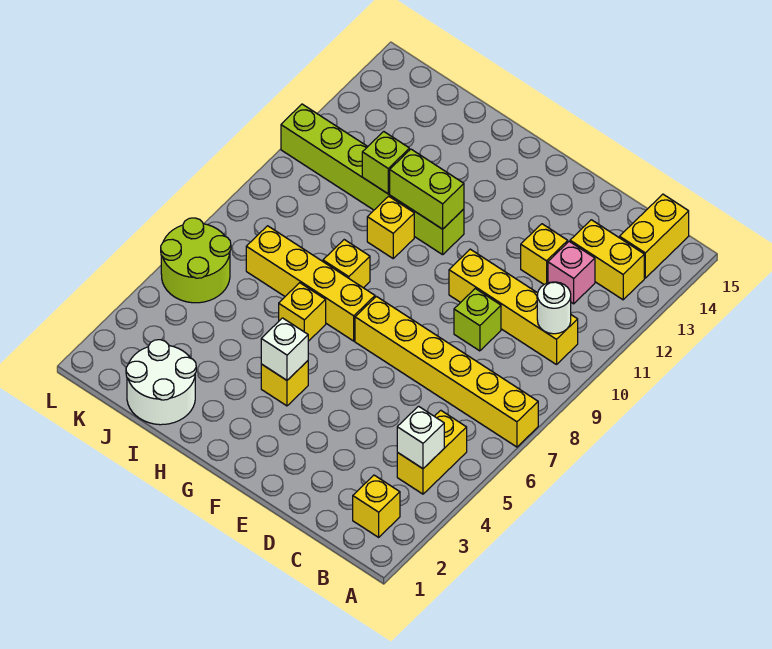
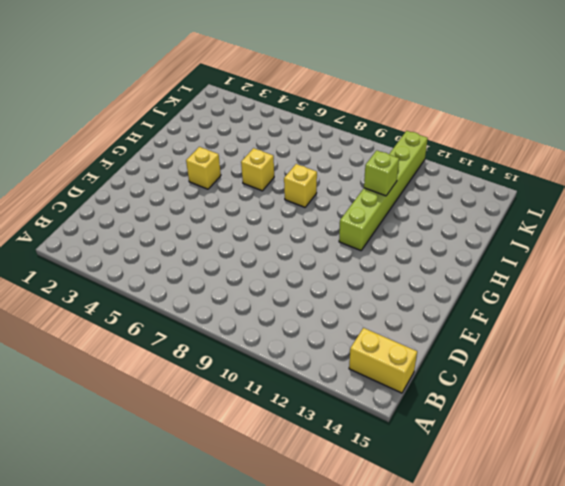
none -> yellow 1x6 brick [355,296,538,447]
none -> yellow 1x1 brick [353,475,400,537]
none -> yellow 1x2 brick [397,410,467,494]

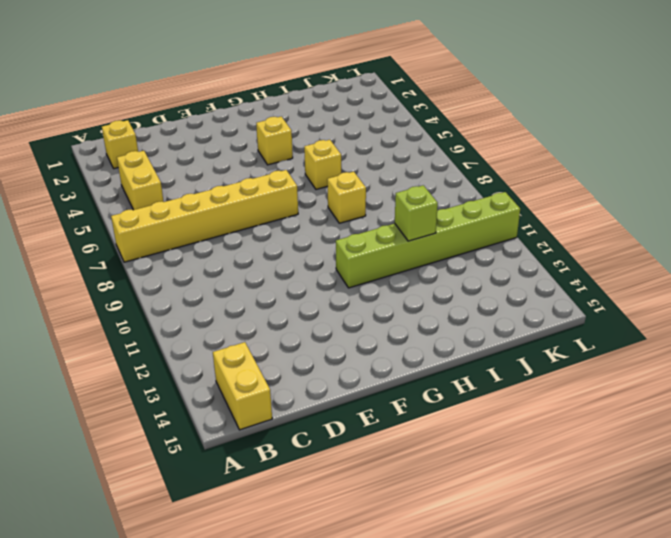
none -> yellow 1x4 brick [449,249,578,365]
none -> yellow 1x2 brick [570,220,644,300]
none -> pink 1x1 brick [548,242,595,304]

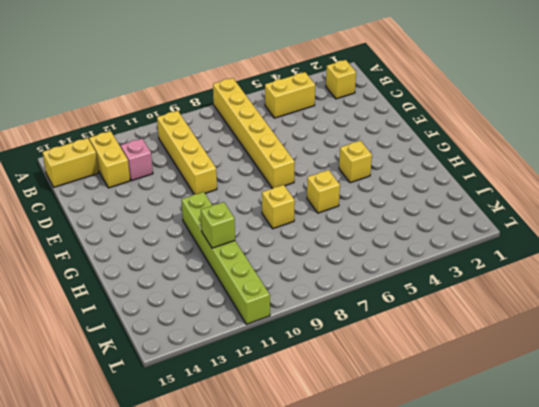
none -> lime 1x1 brick [454,289,501,351]
none -> yellow 1x1 brick [521,224,568,284]
none -> yellow 1x4 brick [246,226,375,341]

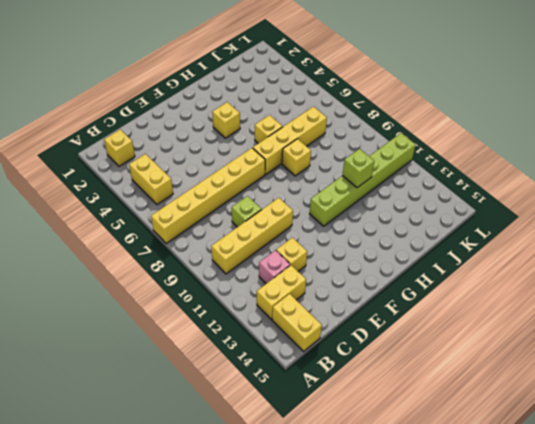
none -> yellow 1x1 brick [367,196,414,258]
none -> white 2x2 round brick [126,340,196,425]
none -> lime 2x2 round brick [161,218,231,303]

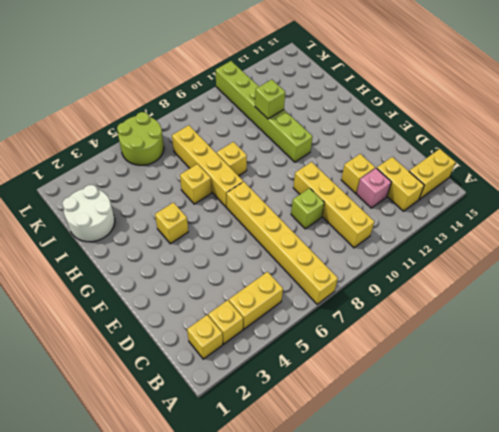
yellow 1x1 brick [208,300,243,344] -> yellow 1x1 brick moved to [367,196,414,258]
none -> white 1x1 brick [397,406,444,469]
none -> white 1x1 round brick [537,282,571,334]
none -> white 1x1 brick [261,318,308,380]

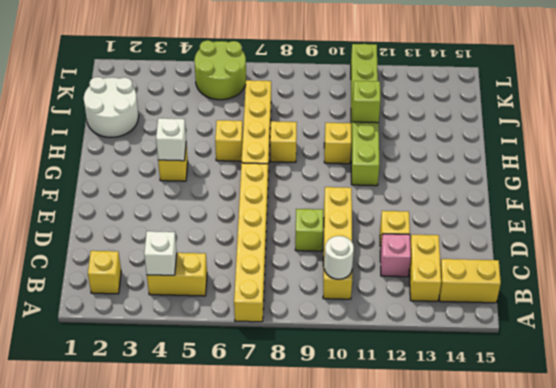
none -> lime 1x2 brick [390,149,464,229]

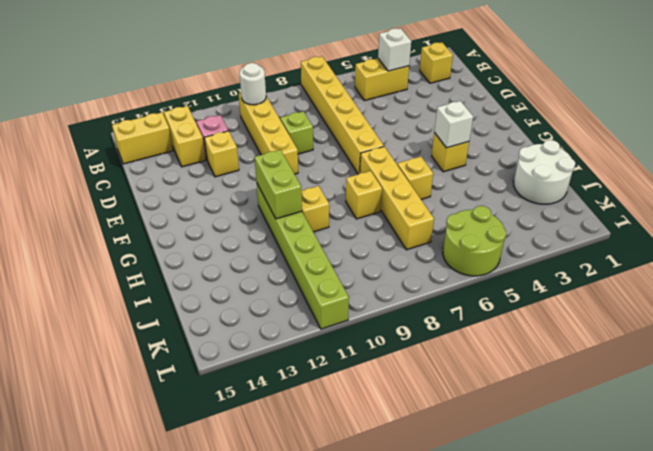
none -> lime 1x1 brick [362,131,409,194]

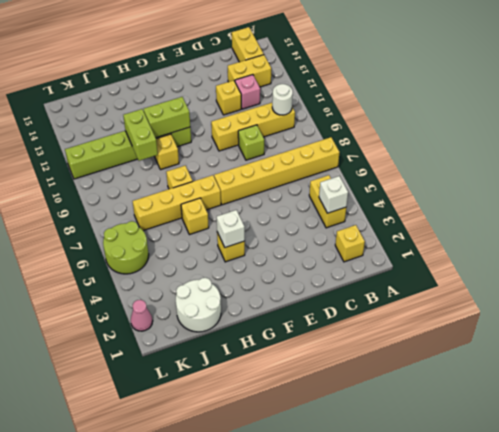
lime 1x2 brick [123,109,158,161] -> lime 1x1 brick [362,131,409,194]
pink 1x1 cone [131,300,153,331] -> none

